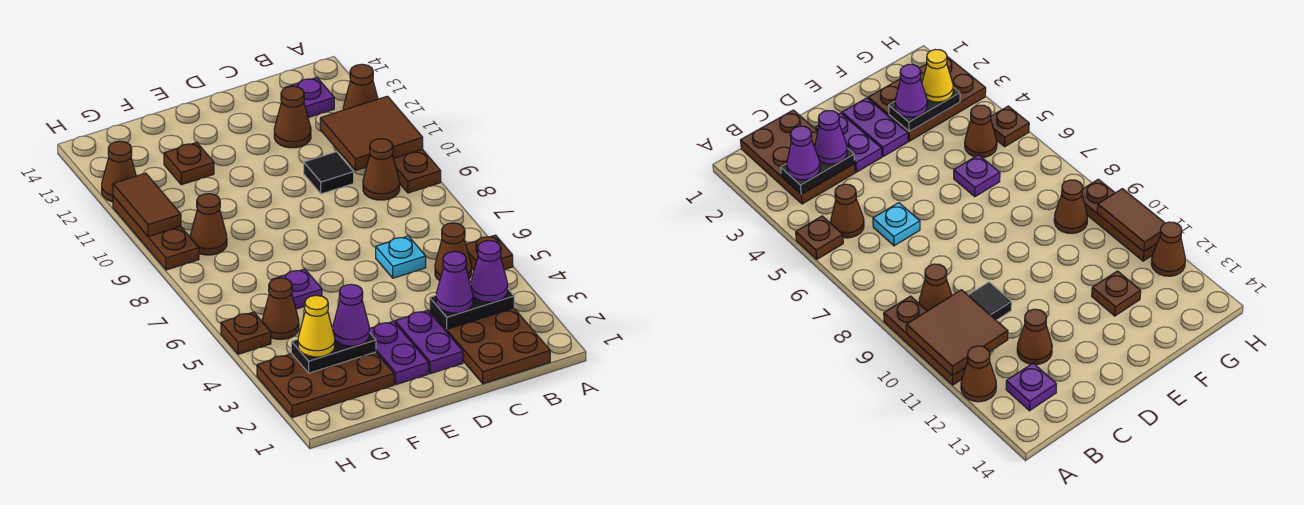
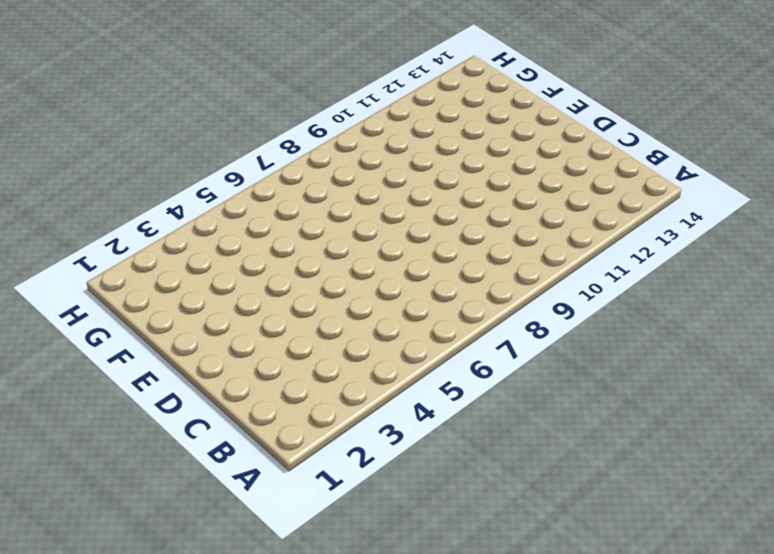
none -> brown 1x1 plate [466,235,513,270]
none -> brown 1x3 plate [394,149,441,193]
none -> brown 1x1 cone [343,64,378,110]

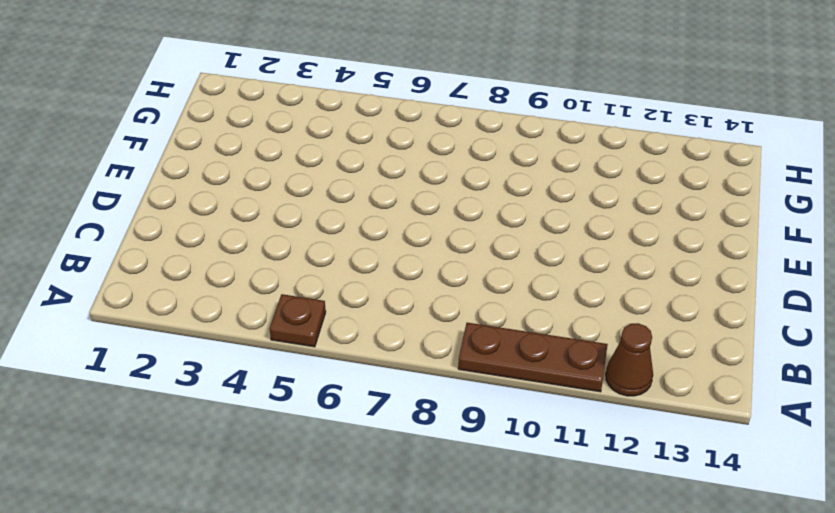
none -> brown 2x3 plate [430,308,550,384]
none -> brown 1x1 cone [435,223,472,281]
none -> brown 1x1 cone [363,139,400,200]

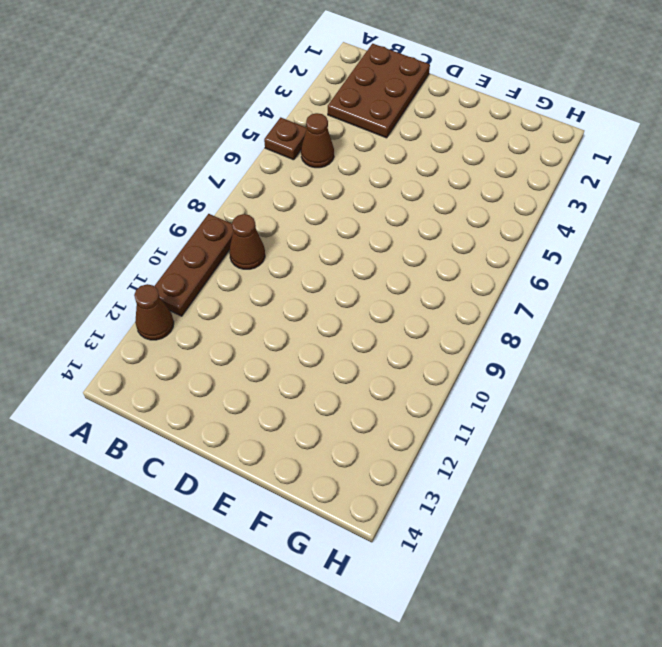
none -> purple 1x1 plate [285,77,334,118]
none -> cyan 1x1 plate [376,236,426,278]
none -> black 1x1 tile [304,152,354,194]

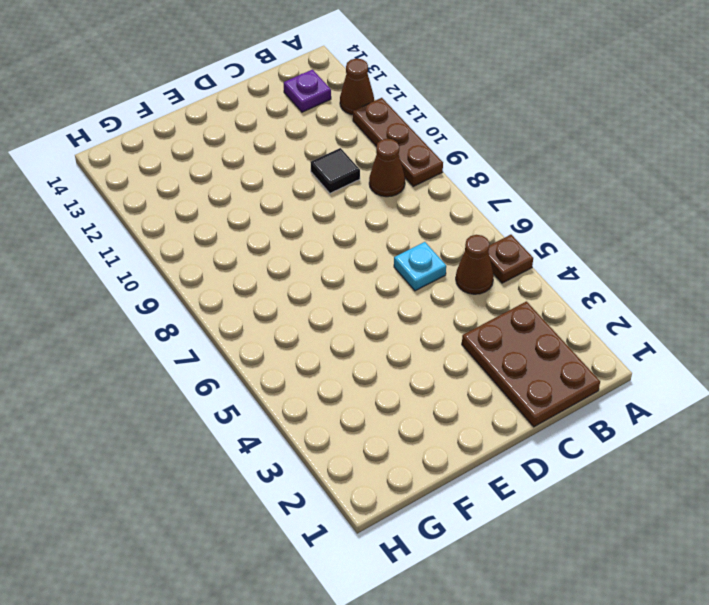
none -> brown 1x1 cone [274,86,311,148]
none -> purple 1x2 plate [395,310,463,374]
none -> purple 1x2 plate [369,321,429,385]

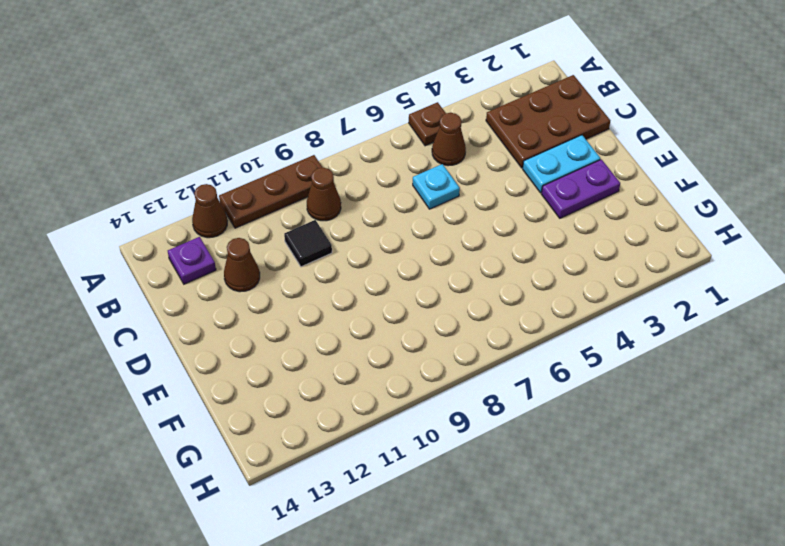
cyan 1x2 plate [523,135,601,193] -> purple 1x2 plate [395,310,463,374]
none -> brown 2x3 plate [257,352,394,418]
none -> purple 1x1 plate [272,269,322,309]
none -> brown 1x1 plate [164,142,214,185]

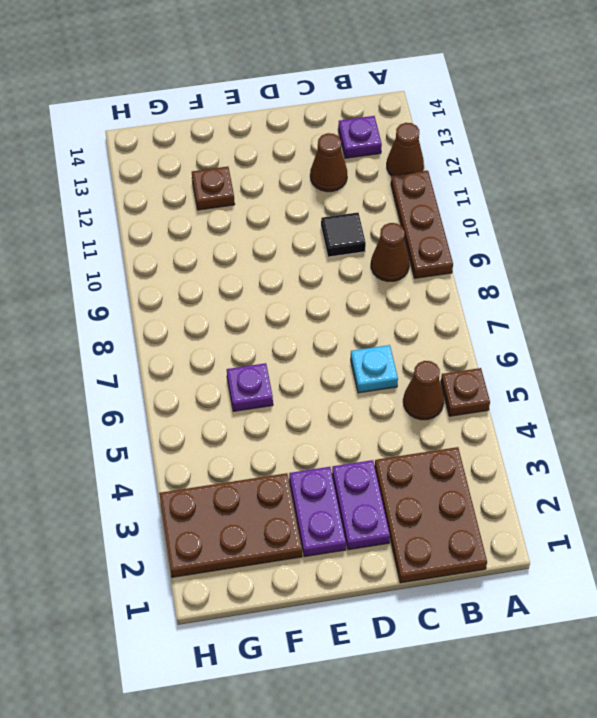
none -> brown 1x1 cone [262,278,299,339]
none -> brown 1x1 cone [190,194,227,255]
none -> brown 1x1 plate [221,312,271,354]

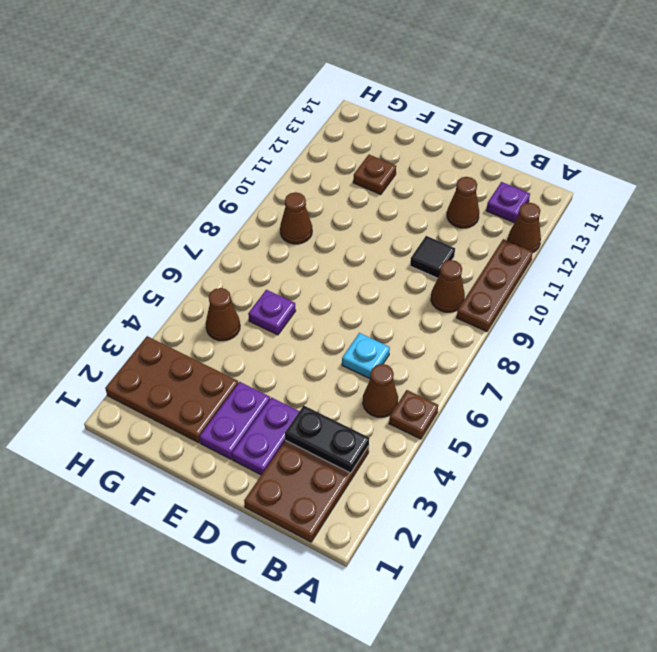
none -> brown 1x1 plate [221,312,271,354]
none -> brown 1x3 plate [113,196,199,270]
none -> brown 1x1 cone [102,141,136,202]

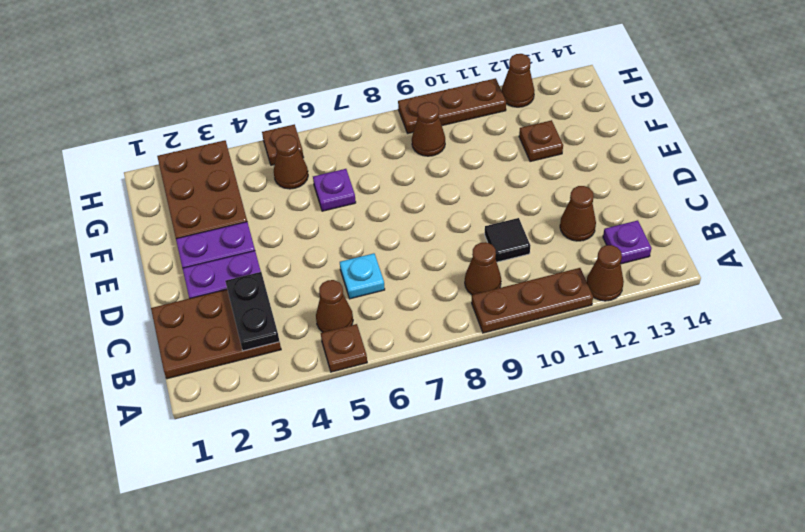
none -> brown 2x2 tile [320,96,423,171]
none -> black 1x2 plate [291,332,376,373]
none -> brown 1x2 tile [113,173,181,237]

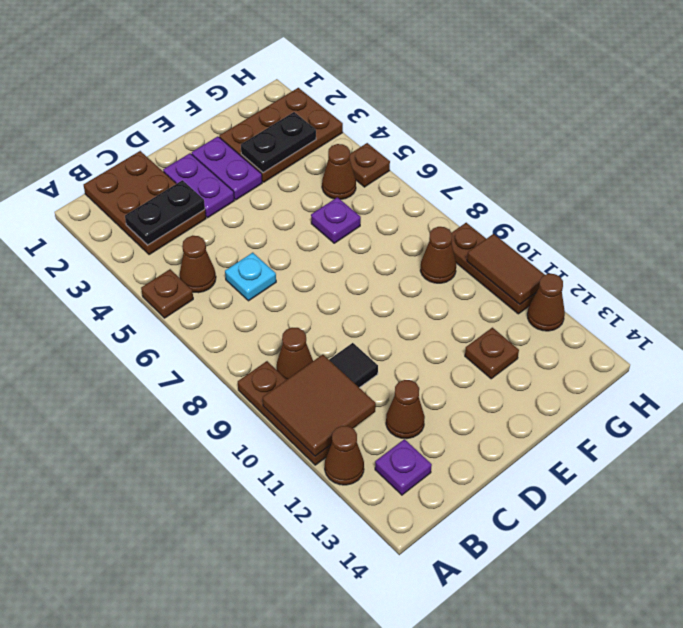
none -> purple 1x1 cone [471,241,508,302]
none -> purple 1x1 cone [436,252,473,313]
none -> purple 1x1 cone [332,284,369,346]

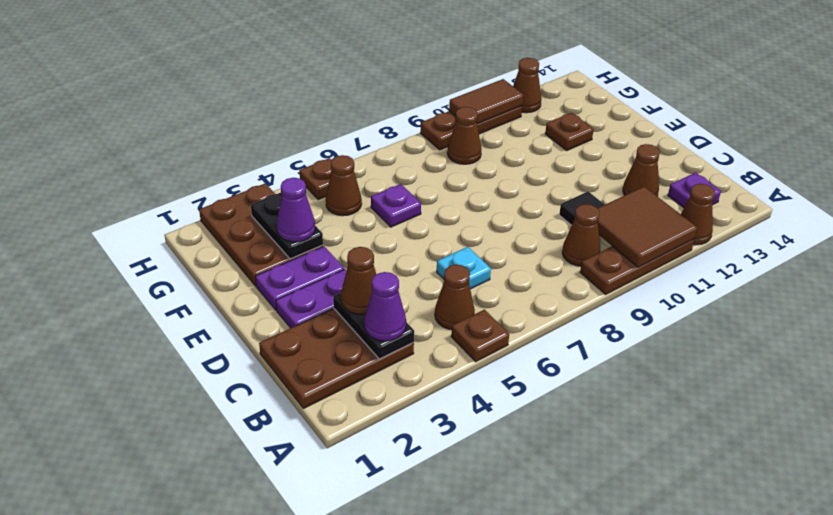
brown 1x1 cone [341,247,376,315] -> purple 1x1 cone [436,252,473,313]
none -> yellow 1x1 cone [298,295,335,357]

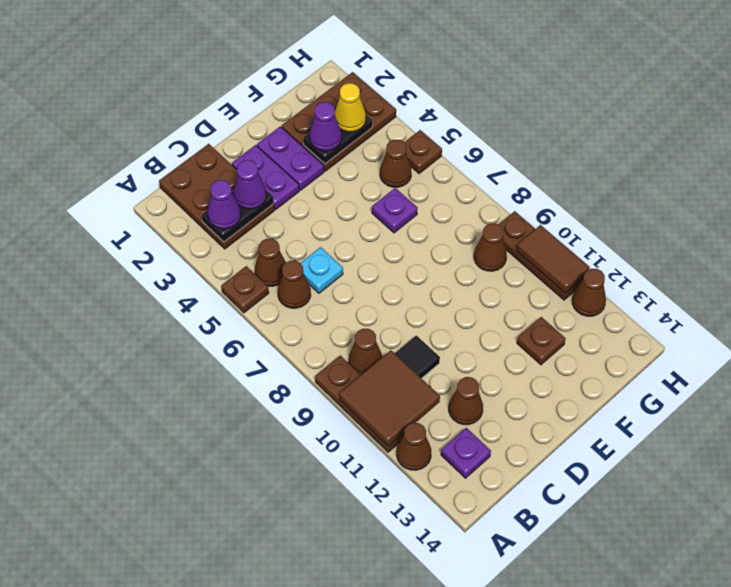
brown 1x1 cone [278,261,311,308] -> none

